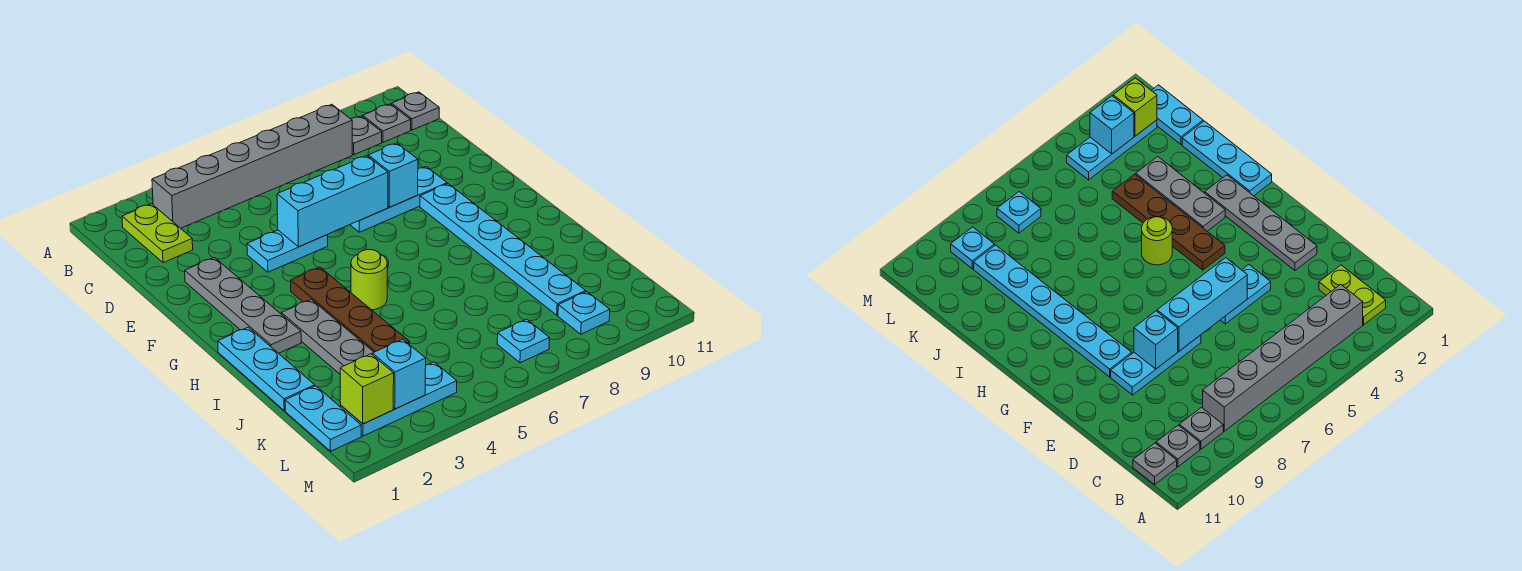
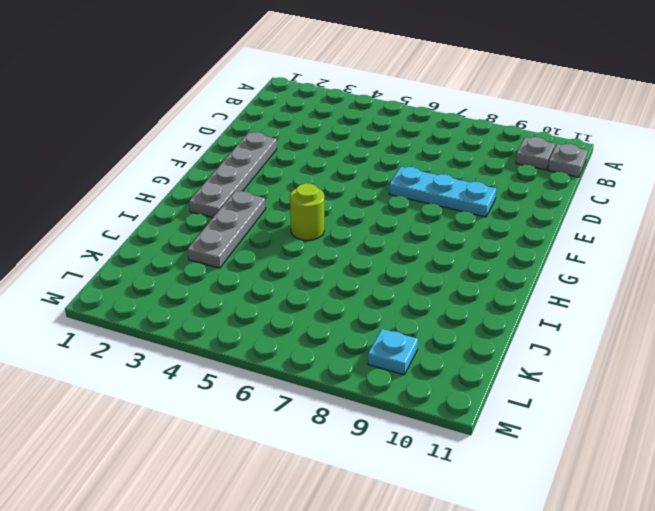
none -> lime 1x2 plate [122,204,193,263]
none -> grey 1x6 brick [152,104,352,228]
none -> grey 1x1 plate [351,116,382,155]

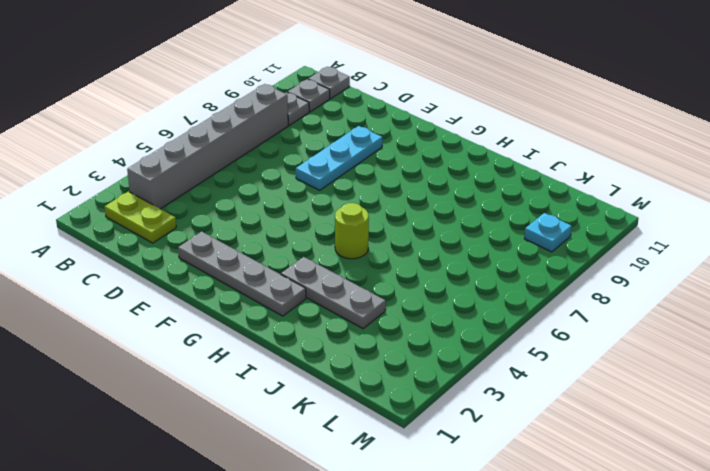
none -> cyan 1x2 plate [247,230,328,272]
none -> cyan 1x6 plate [420,184,586,315]
none -> brown 1x4 plate [291,267,410,352]

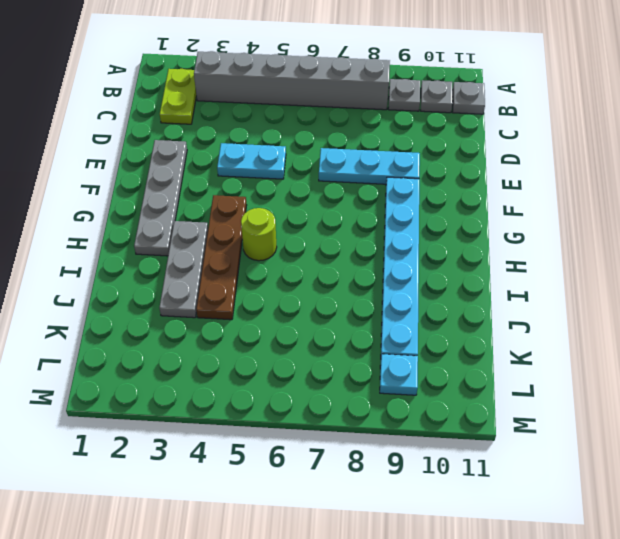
none -> cyan 1x3 plate [218,327,315,411]
none -> cyan 1x2 plate [285,386,361,451]
none -> cyan 1x3 plate [341,362,457,436]

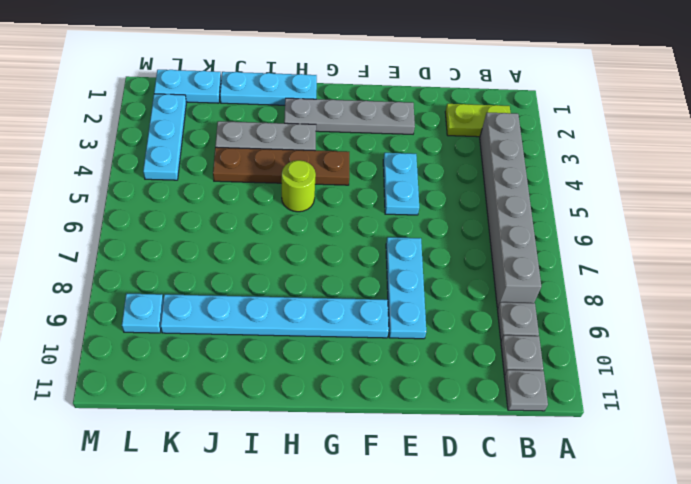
none -> cyan 1x1 plate [497,319,549,363]
none -> cyan 1x3 brick [277,156,388,247]
none -> cyan 1x1 brick [368,143,418,207]

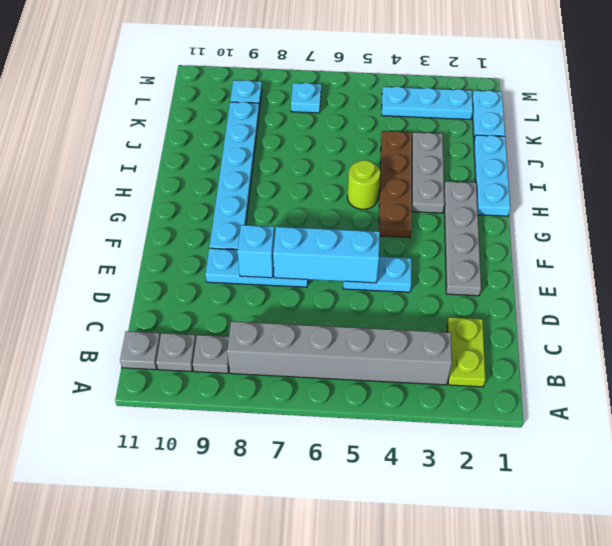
none -> lime 1x1 brick [340,354,394,424]
none -> cyan 1x1 brick [372,339,426,409]

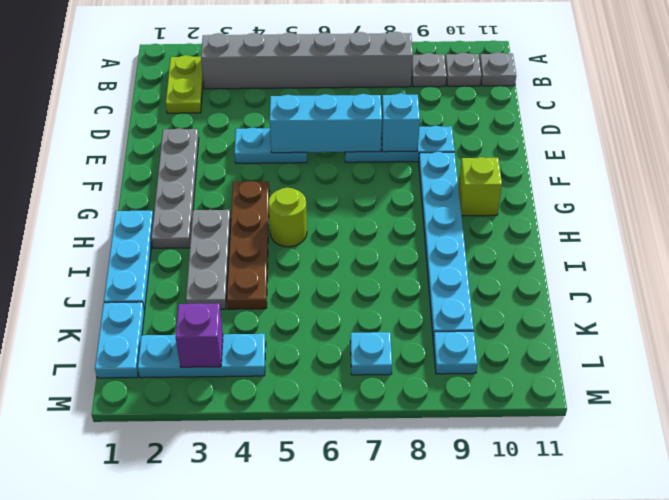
lime 1x1 brick [459,157,502,216] -> lime 1x1 brick moved to [340,354,394,424]
purple 1x1 brick [176,303,223,367] -> cyan 1x1 brick [372,339,426,409]

